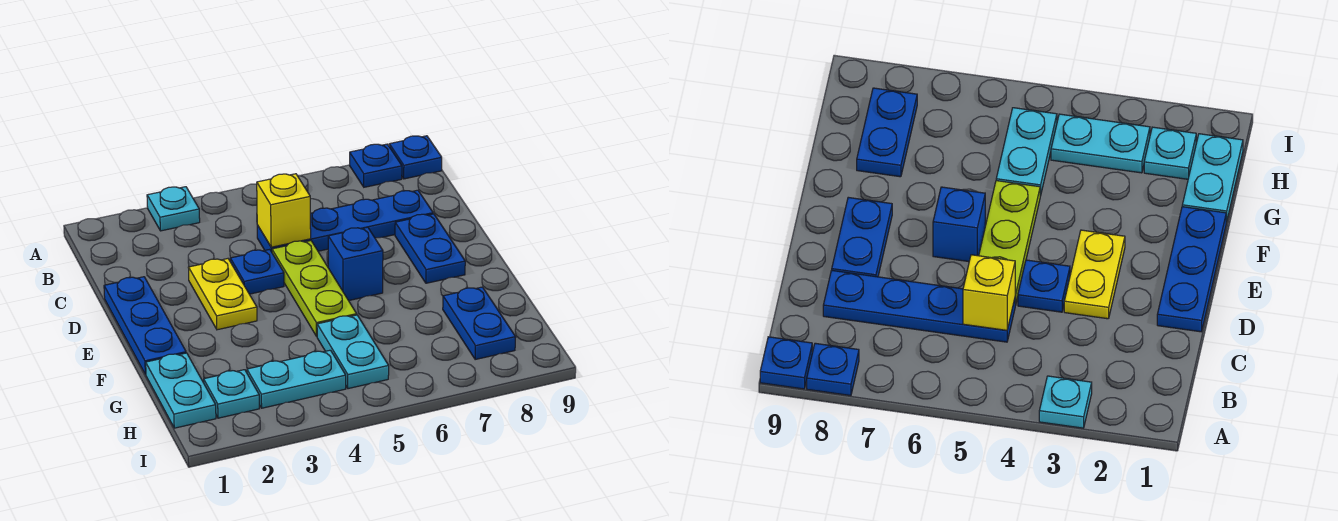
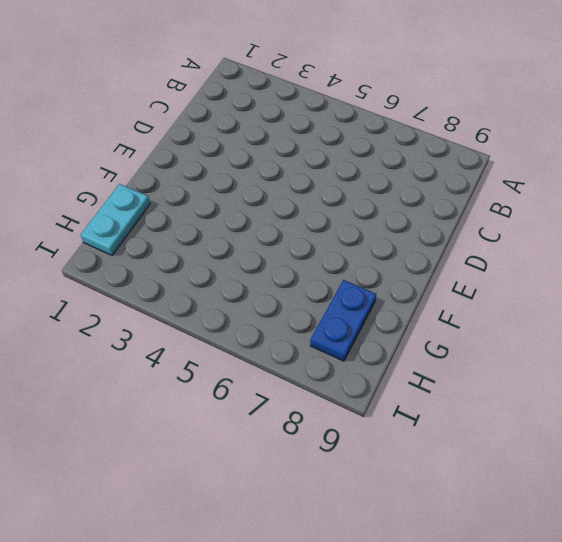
none -> cyan 1x1 plate [147,187,200,231]
none -> blue 1x1 plate [350,144,402,187]
none -> blue 1x1 plate [389,136,442,179]

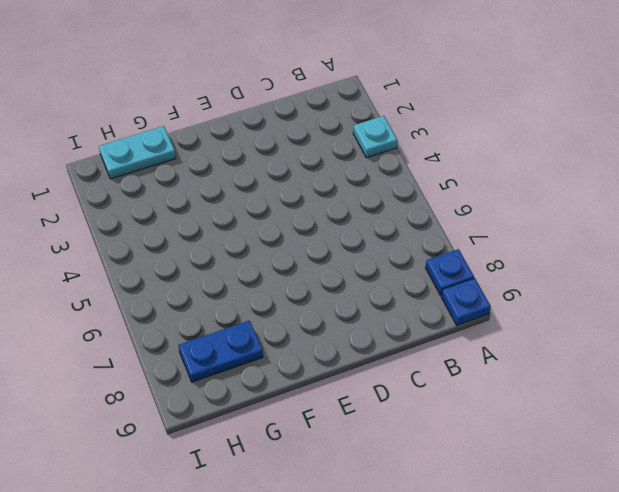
none -> blue 1x4 plate [257,190,433,252]
none -> blue 1x3 plate [104,277,186,375]
none -> yellow 1x2 plate [188,259,257,330]

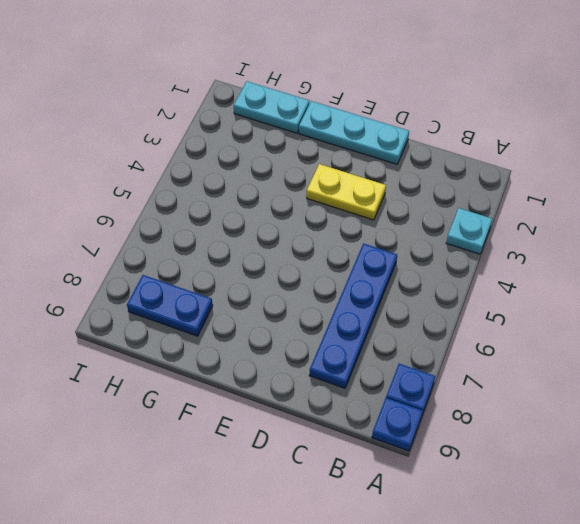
cyan 1x3 plate [299,101,409,164] -> blue 1x3 plate [104,277,186,375]
none -> blue 1x1 plate [230,249,284,294]
none -> lime 1x3 plate [272,241,357,336]
none -> blue 1x2 plate [395,214,465,283]

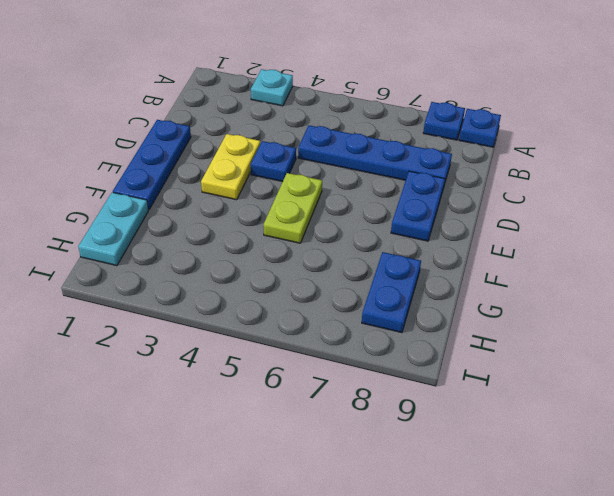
lime 1x2 plate [263,173,322,243] -> lime 1x3 plate [272,241,357,336]
none -> blue 1x1 brick [328,227,383,301]
none -> cyan 1x2 plate [317,315,389,389]
none -> cyan 1x1 plate [204,370,259,418]

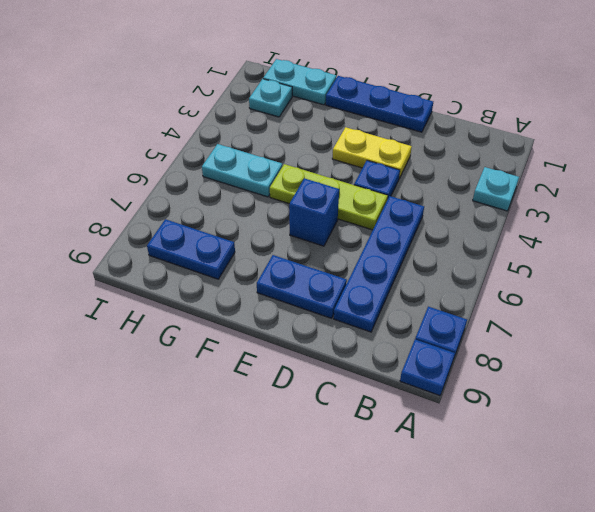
none -> cyan 1x2 plate [247,350,346,408]
none -> yellow 1x1 brick [257,174,311,247]

